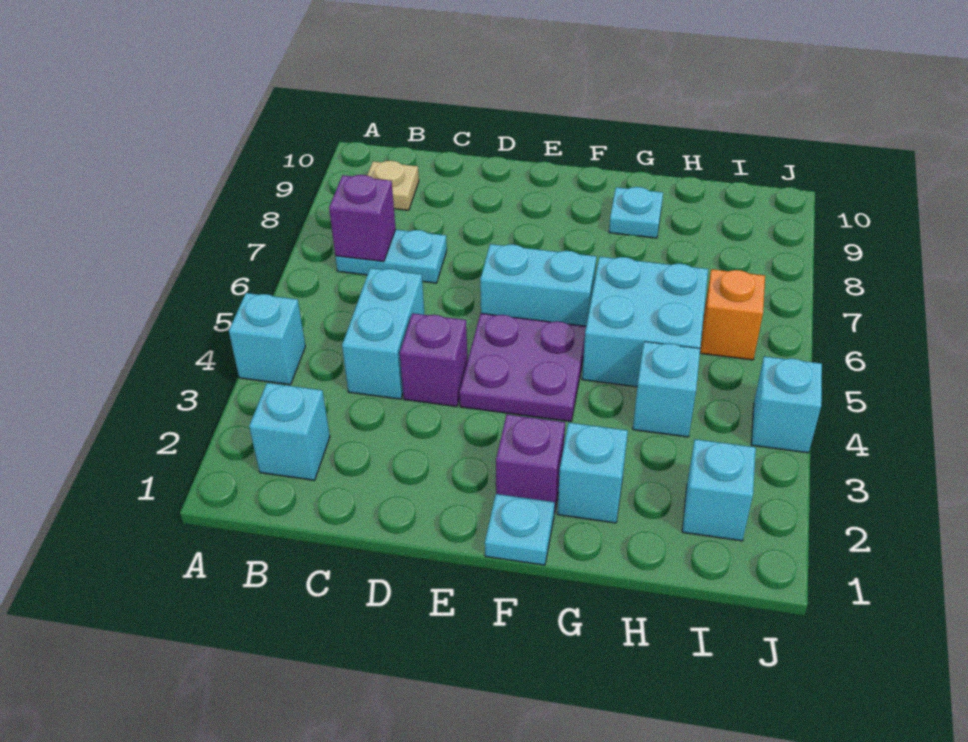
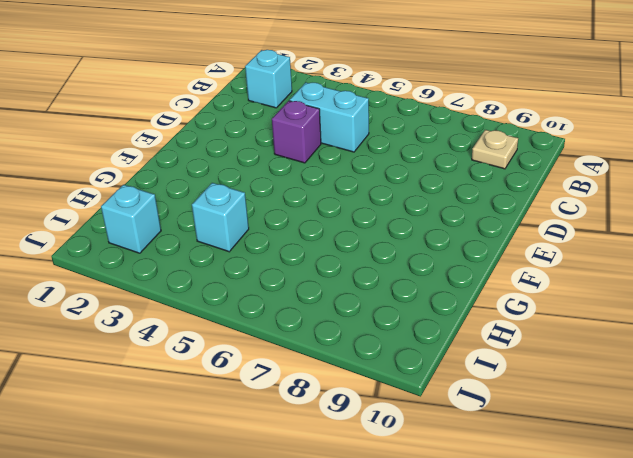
none -> cyan 1x1 brick [229,293,305,385]
none -> cyan 1x2 plate [335,230,447,283]
none -> purple 2x2 plate [459,313,586,422]

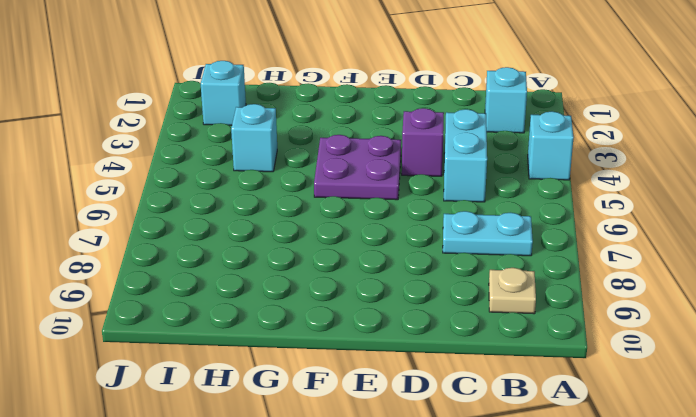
none -> cyan 1x2 brick [480,244,597,326]
none -> cyan 1x1 plate [485,494,555,565]
none -> purple 1x1 brick [496,414,565,514]

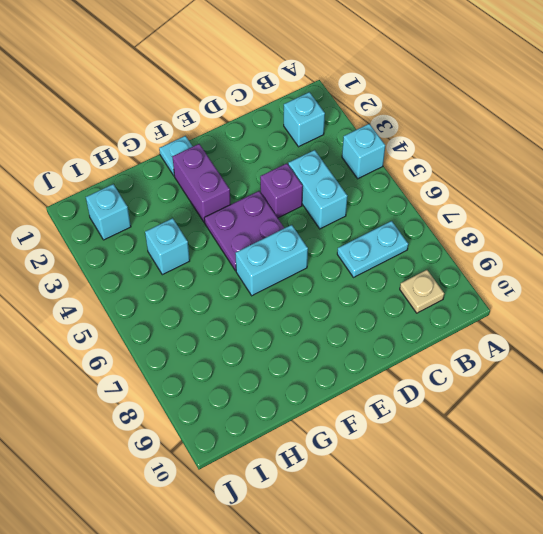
purple 1x2 brick [173,144,231,223] -> purple 1x1 brick [496,414,565,514]
none -> cyan 1x1 brick [557,423,628,523]
none -> cyan 2x2 brick [582,257,708,387]
none -> cyan 1x1 plate [609,187,663,238]

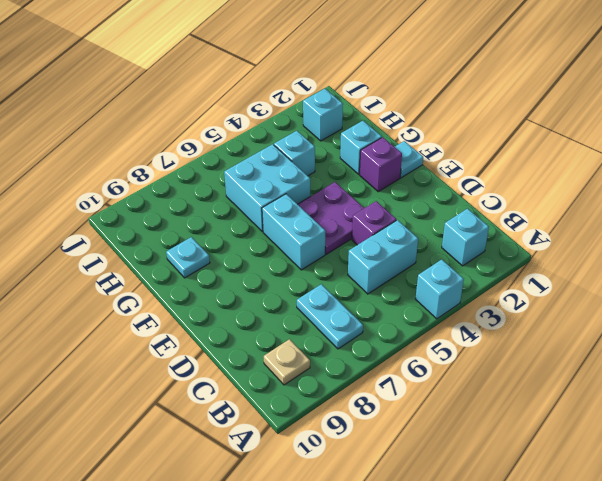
none -> orange 1x1 brick [700,269,765,360]
none -> cyan 1x1 brick [751,356,822,453]
none -> purple 1x1 brick [329,175,396,262]

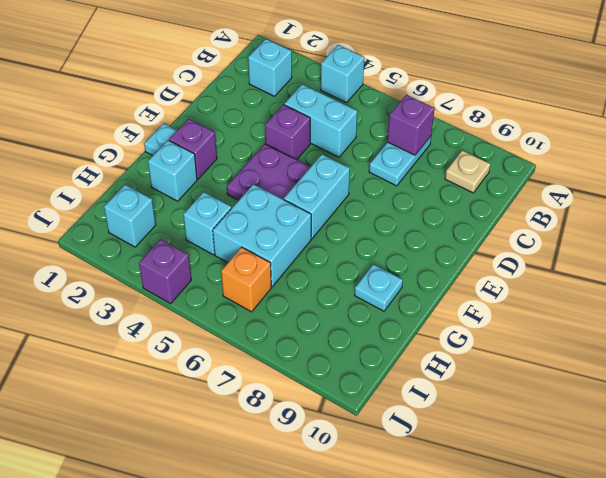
purple 1x1 brick [139,239,191,304] -> cyan 1x1 brick [751,356,822,453]

